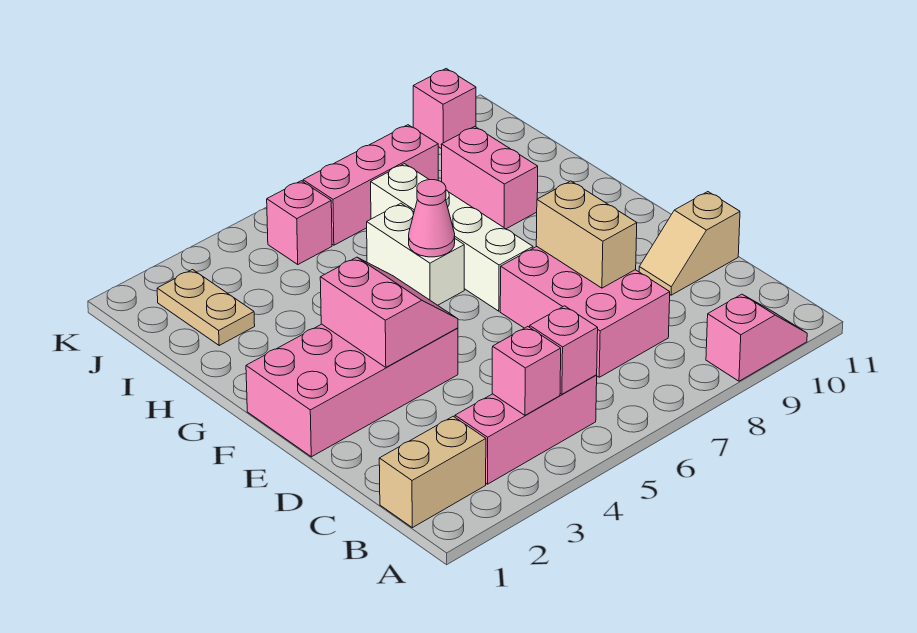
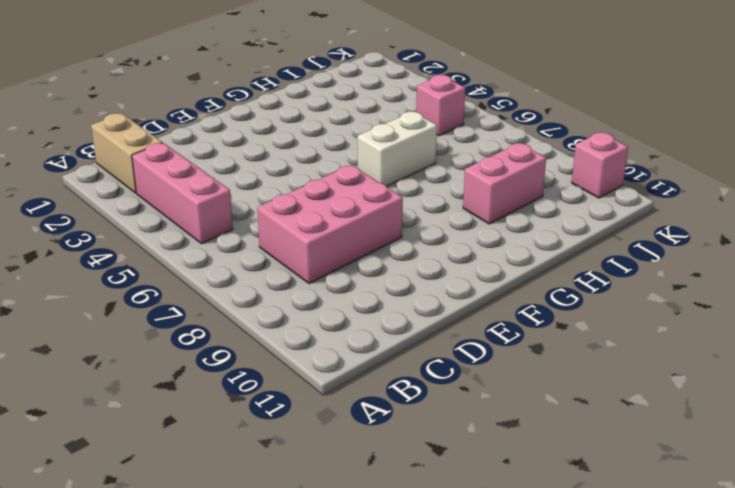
none -> pink 1x2 slope [706,294,807,381]
none -> tan 1x2 slope [639,192,740,295]
none -> pink 2x4 brick [246,324,458,457]

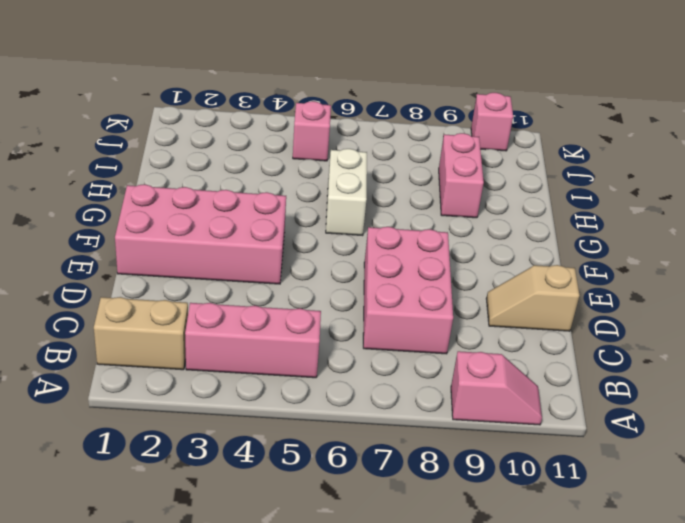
none -> white 1x4 brick [371,164,533,311]
none -> tan 1x2 plate [157,270,255,345]
none -> pink 1x3 brick [303,125,438,245]

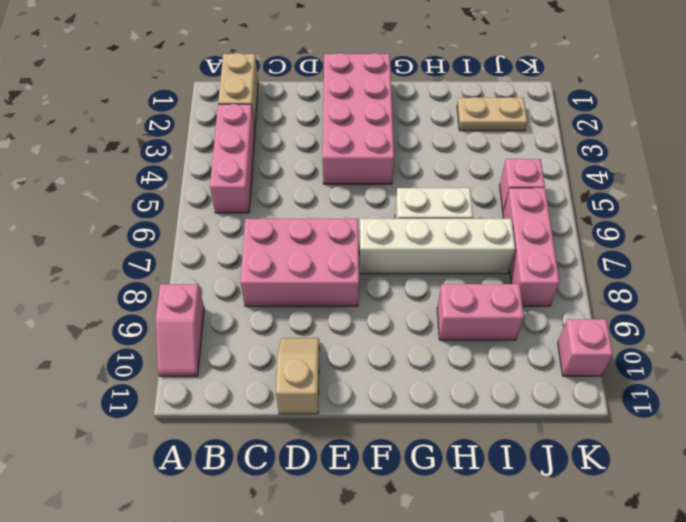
none -> pink 1x1 brick [492,327,561,415]
none -> pink 1x1 brick [530,306,598,394]
none -> tan 1x2 brick [536,181,637,288]

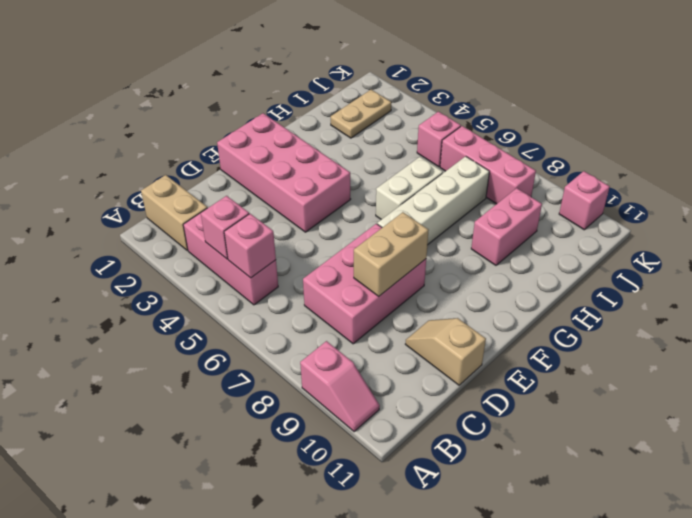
none -> pink 2x2 slope [320,257,458,367]
none -> pink 1x1 cone [409,180,455,257]

